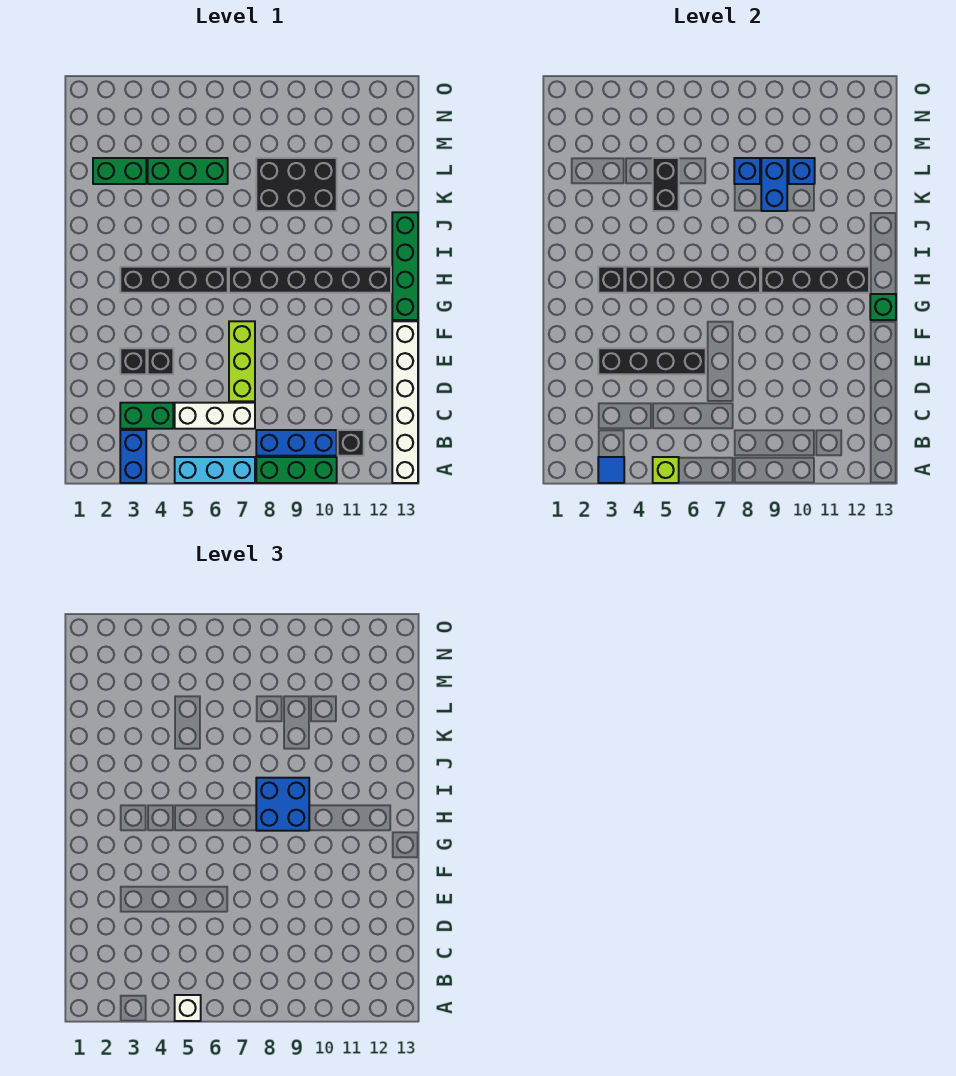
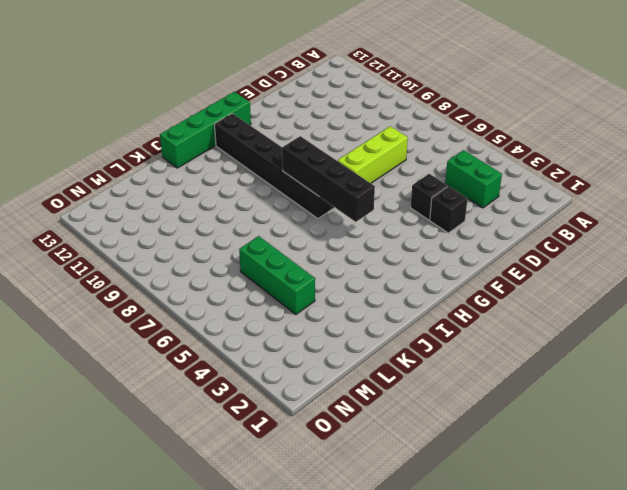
none -> blue 1x2 brick [120,430,146,483]
none -> cyan 1x3 brick [175,457,255,483]
none -> green 1x3 brick [256,457,337,483]
none -> white 1x6 brick [392,321,418,483]

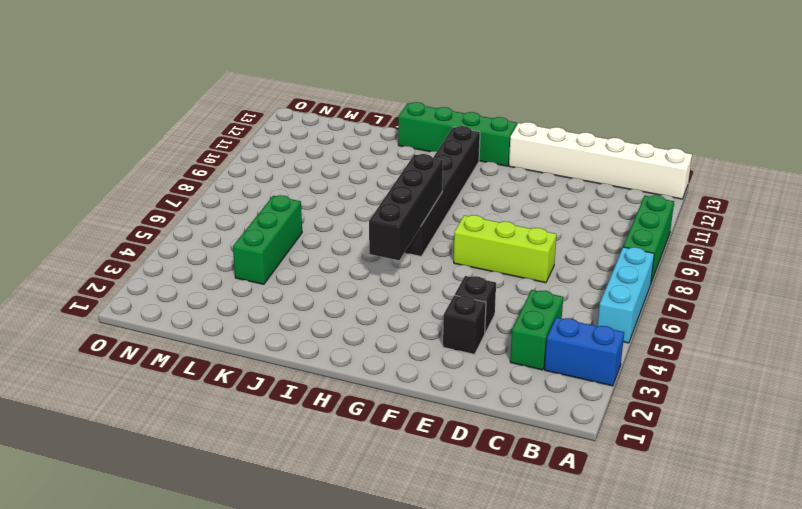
none -> blue 1x3 brick [256,430,337,456]
none -> black 1x1 brick [338,430,364,456]
none -> white 1x3 brick [175,403,255,429]
none -> black 1x4 brick [120,267,228,293]

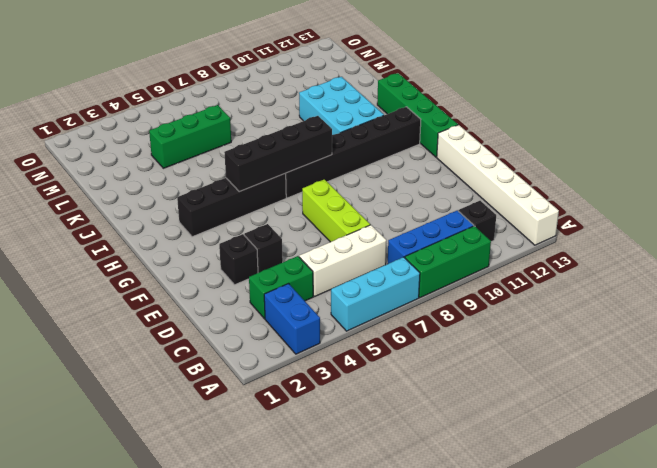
cyan 2x3 brick [299,77,384,135] -> black 2x3 brick [256,158,337,211]
none -> green 1x2 brick [93,158,146,184]
none -> blue 1x1 tile [598,457,624,483]
none -> lime 1x1 brick [653,457,679,483]
none -> black 1x4 brick [598,348,706,374]

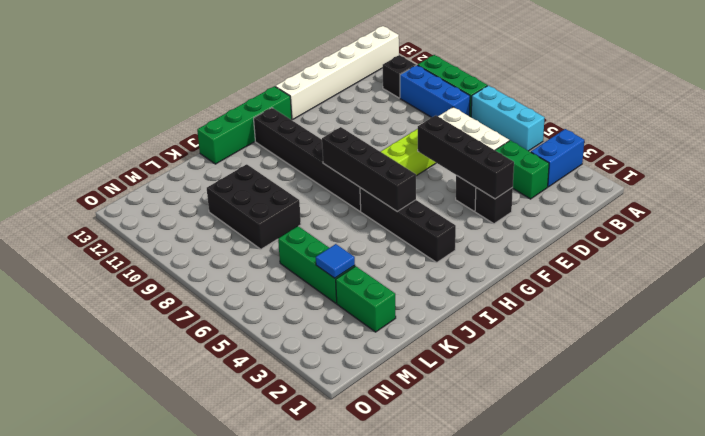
blue 1x1 tile [316,244,355,278] -> blue 1x1 tile moved to [598,457,624,483]
none -> lime 1x1 brick [653,457,679,483]
none -> green 1x1 brick [870,294,896,320]
none -> black 1x1 brick [598,267,624,293]
none -> black 1x1 brick [626,267,651,293]

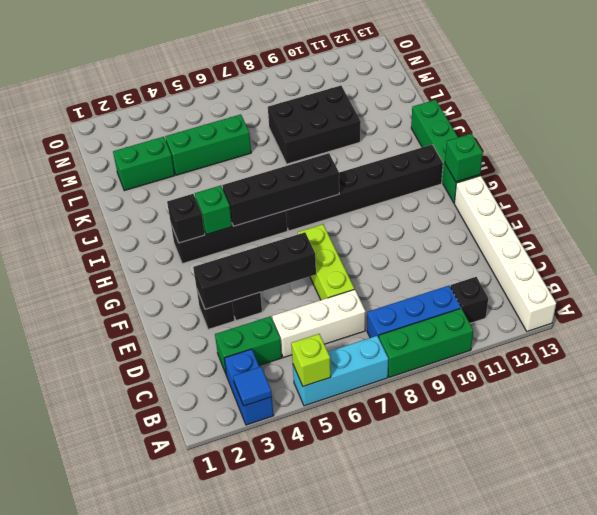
green 1x1 brick [195,185,232,235] -> black 1x1 brick [626,267,651,293]
none -> black 1x4 brick [761,267,869,293]
none -> black 1x2 brick [653,158,679,211]
none -> blue 1x2 brick [761,158,787,211]
none -> blue 1x1 brick [734,158,760,184]

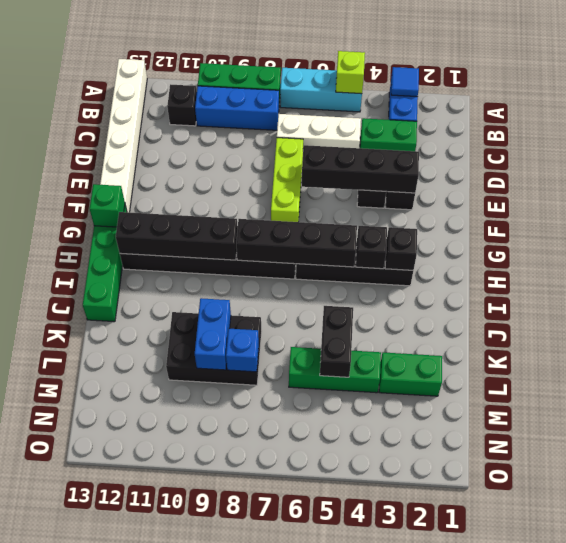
none -> blue 1x1 brick [789,158,815,184]
none -> white 1x1 brick [175,995,201,1021]
none -> blue 2x2 brick [256,778,309,831]

